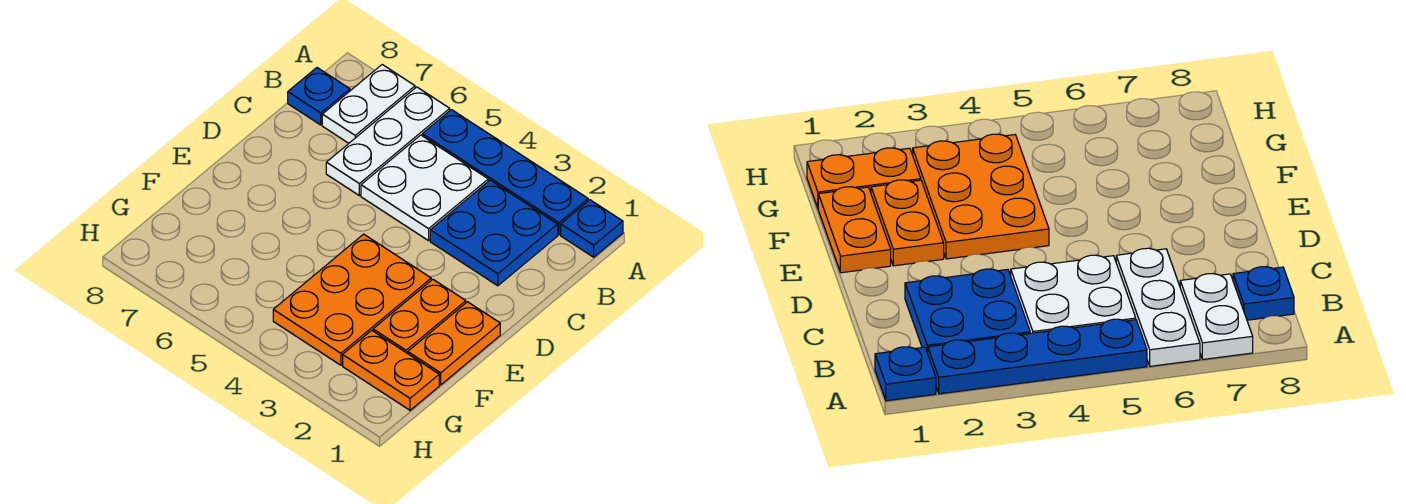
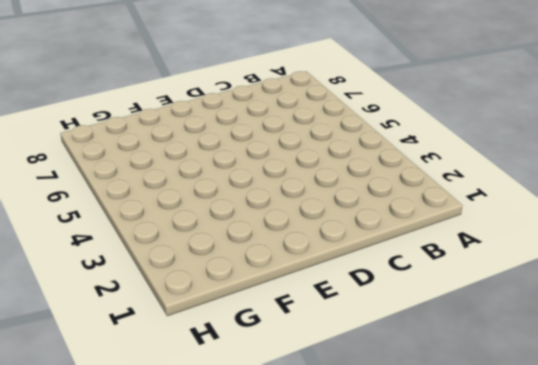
none -> blue 1x1 plate [561,200,623,257]
none -> blue 1x4 plate [422,110,588,235]

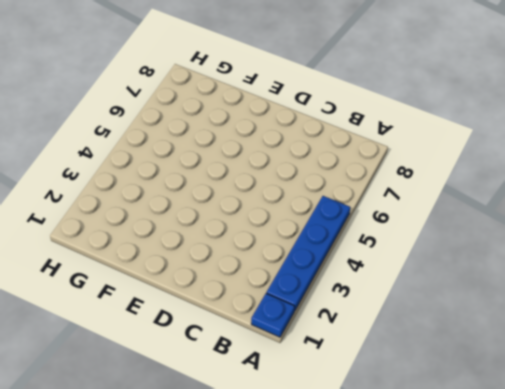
none -> white 1x3 plate [326,87,450,195]
none -> white 1x2 plate [322,65,415,143]

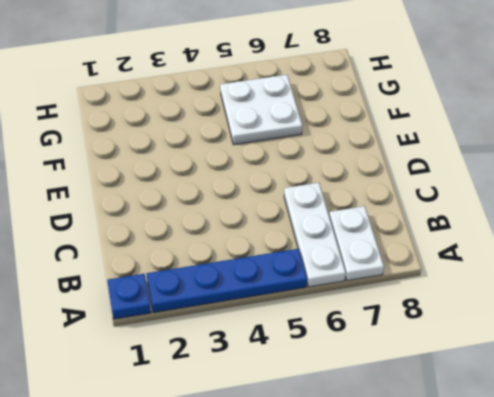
white 2x2 plate [220,75,302,145] -> white 2x2 plate moved to [361,135,488,241]
none -> blue 2x2 plate [430,180,558,286]
none -> blue 1x1 plate [288,68,350,125]

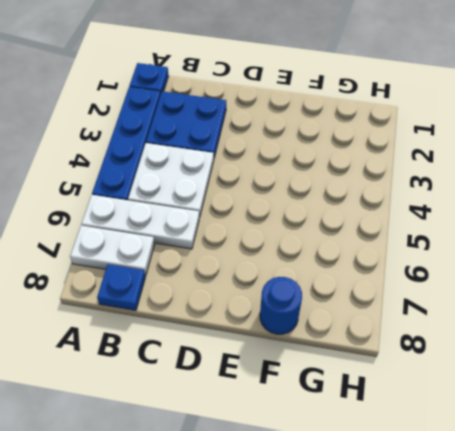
blue 1x1 round brick [260,277,302,334] -> none
none -> orange 1x2 plate [408,302,500,385]
none -> orange 1x2 plate [373,279,466,353]

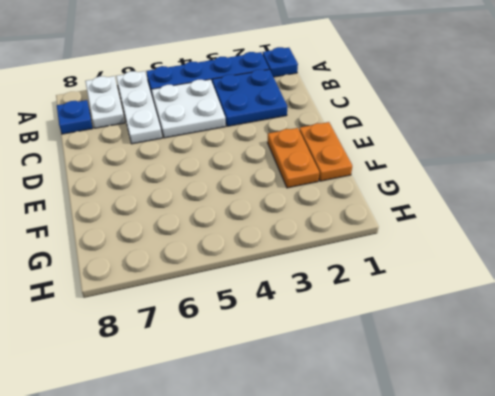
none -> orange 2x3 plate [273,234,431,365]
none -> orange 1x2 plate [343,330,439,410]

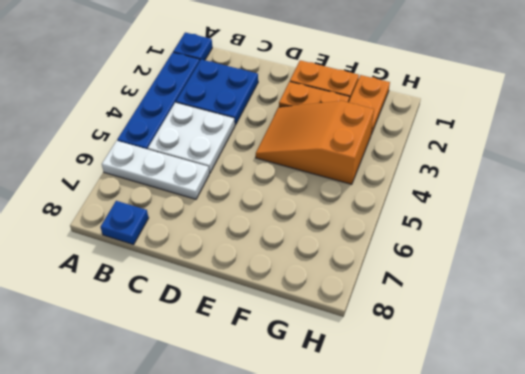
orange 2x3 slope [256,101,374,184] -> orange 2x3 plate [273,234,431,365]
none -> white 1x2 plate [322,65,415,143]

